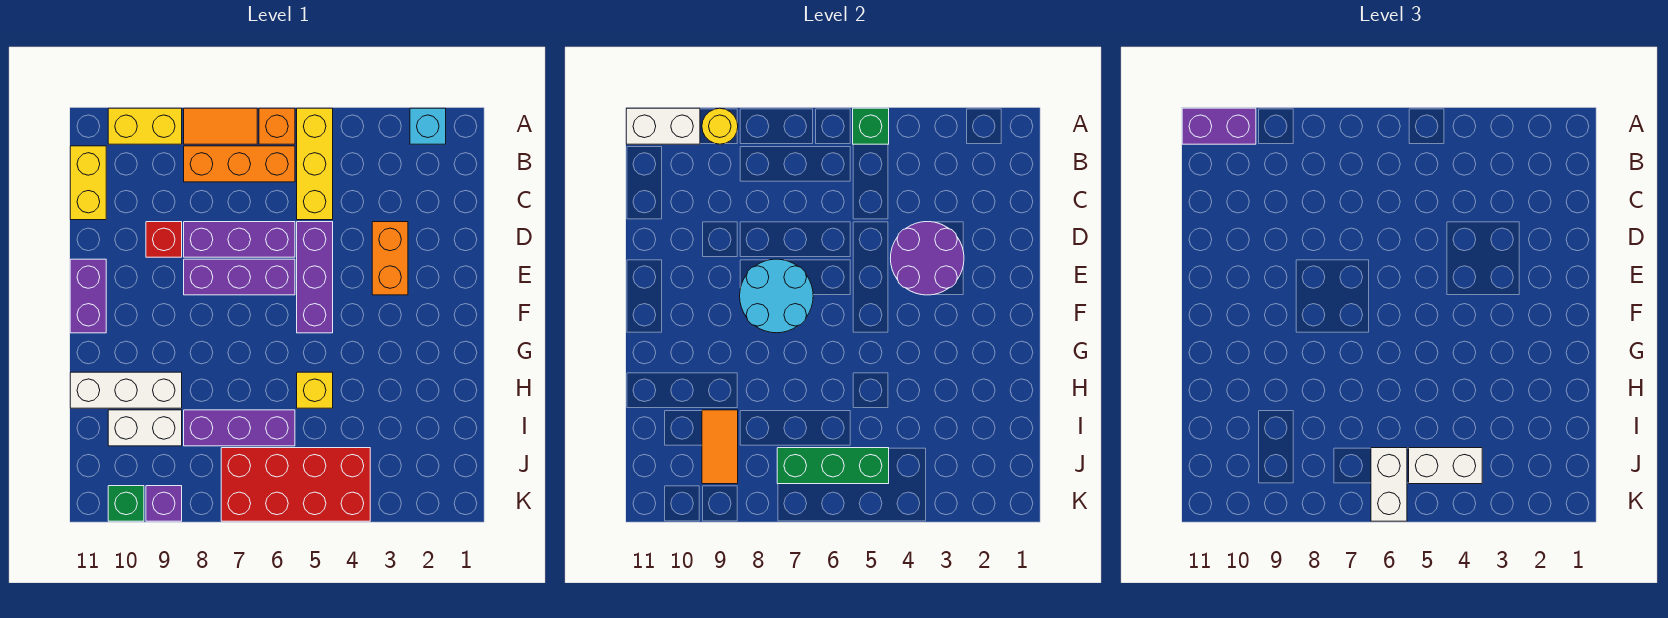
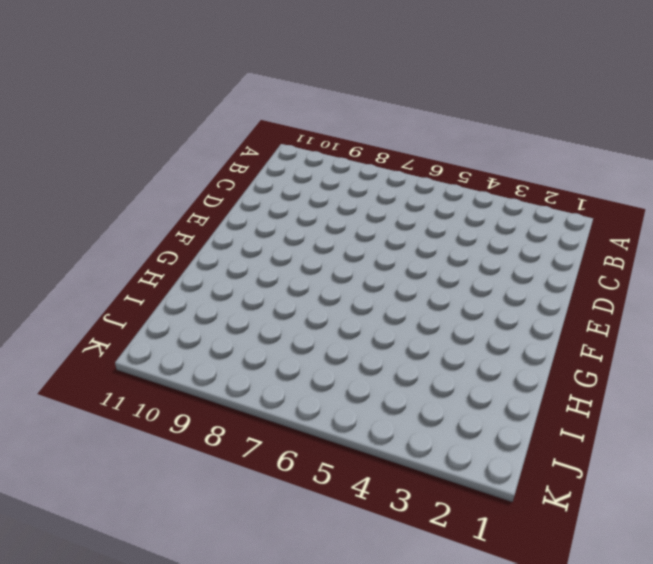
none -> cyan 1x1 brick [410,108,446,144]
none -> yellow 1x3 brick [297,108,333,220]
none -> orange 1x1 brick [259,108,295,144]
none -> orange 1x2 tile [184,108,257,144]

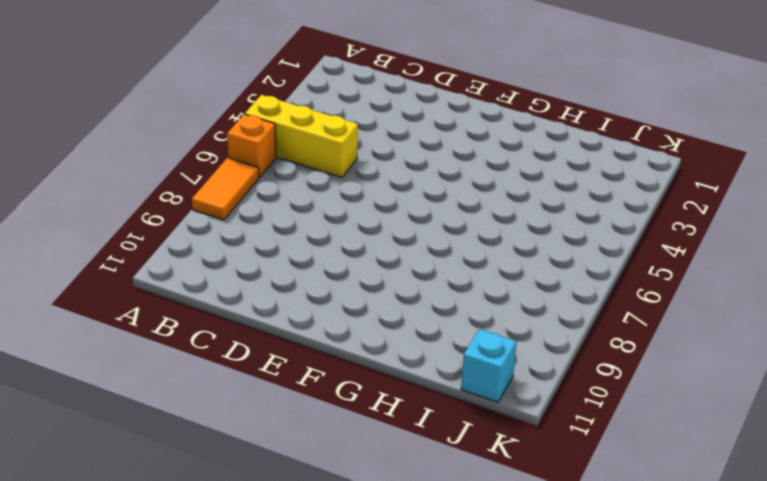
cyan 1x1 brick [461,329,517,402] -> cyan 1x1 brick moved to [410,108,446,144]
none -> yellow 1x2 brick [108,108,182,144]
none -> orange 1x3 brick [184,146,295,182]
none -> yellow 1x2 brick [70,146,106,220]
none -> orange 1x2 brick [372,222,408,295]

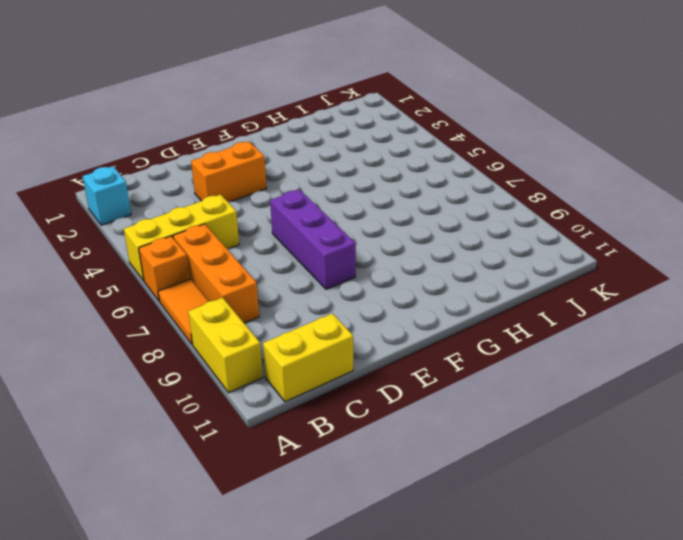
none -> purple 1x3 brick [297,222,333,333]
none -> purple 1x3 brick [184,222,295,257]
none -> red 1x1 brick [146,222,182,257]
none -> purple 1x2 brick [70,259,106,333]

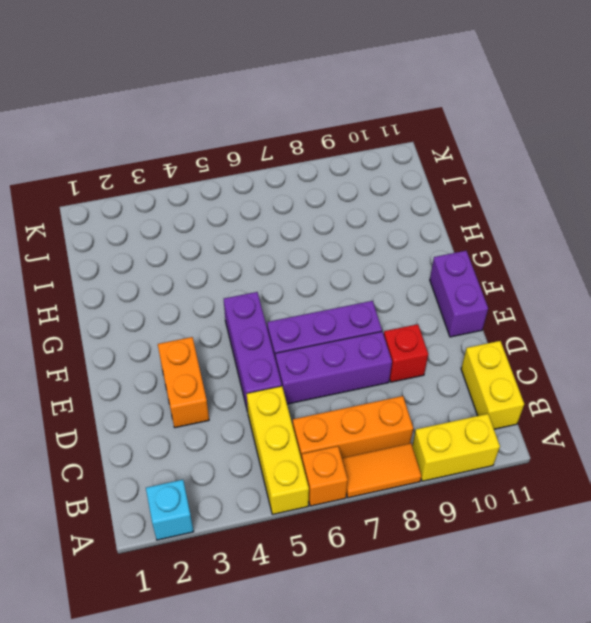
none -> yellow 1x1 brick [297,372,333,408]
none -> white 1x3 brick [70,372,182,408]
none -> purple 1x3 brick [184,410,295,446]
none -> white 1x2 brick [108,410,182,446]

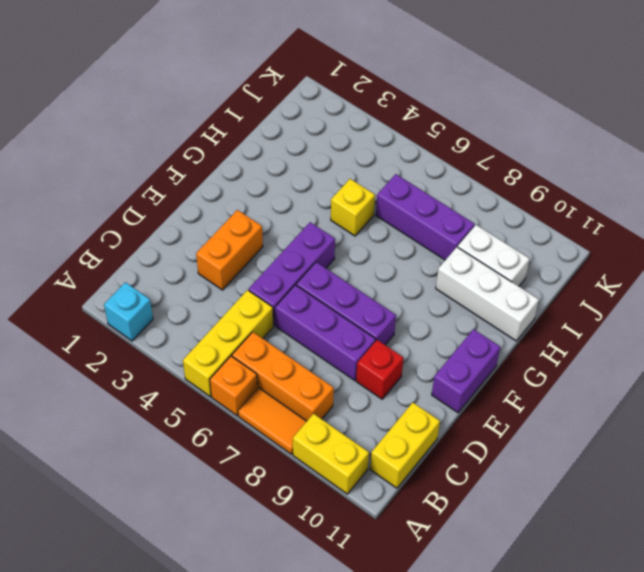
none -> red 2x4 brick [221,448,370,521]
none -> purple 1x1 brick [146,486,182,521]
none -> green 1x1 brick [108,486,144,521]
none -> green 1x1 brick [853,108,889,144]

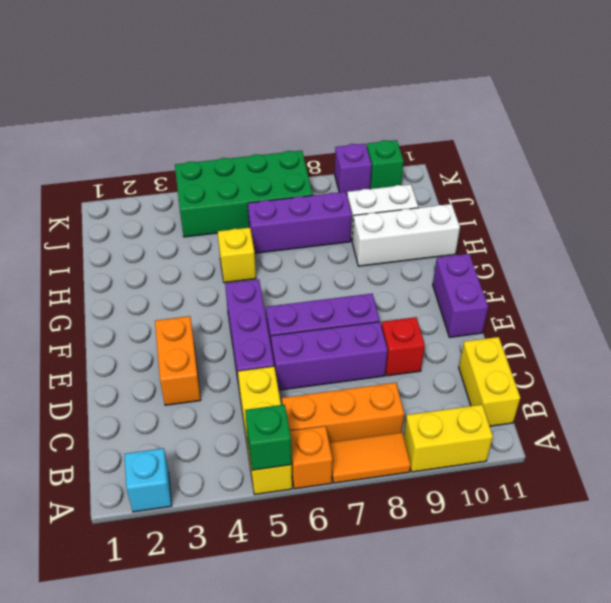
green 2x4 brick [175,151,313,237] -> red 2x4 brick [221,448,370,521]
none -> yellow 1x1 round brick [702,108,738,144]
none -> white 1x2 brick [626,108,700,144]
none -> purple 2x2 round brick [890,222,964,295]
none -> cyan 2x2 round brick [740,259,813,333]

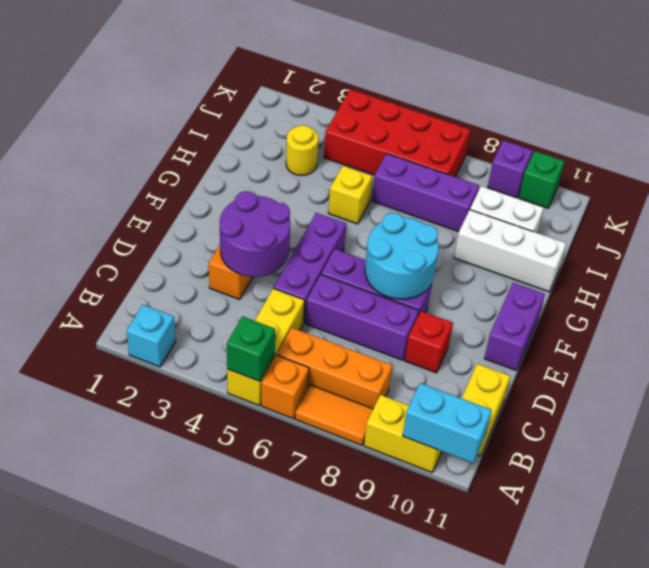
cyan 1x2 brick [403,383,492,463] -> white 1x2 brick [626,108,700,144]
yellow 1x1 round brick [286,125,318,175] -> yellow 1x1 round brick moved to [702,108,738,144]
none -> orange 1x2 tile [702,410,738,484]
none -> green 1x3 brick [777,448,889,484]
none -> purple 1x2 brick [1182,108,1256,144]
none -> white 1x2 brick [1409,448,1482,484]

